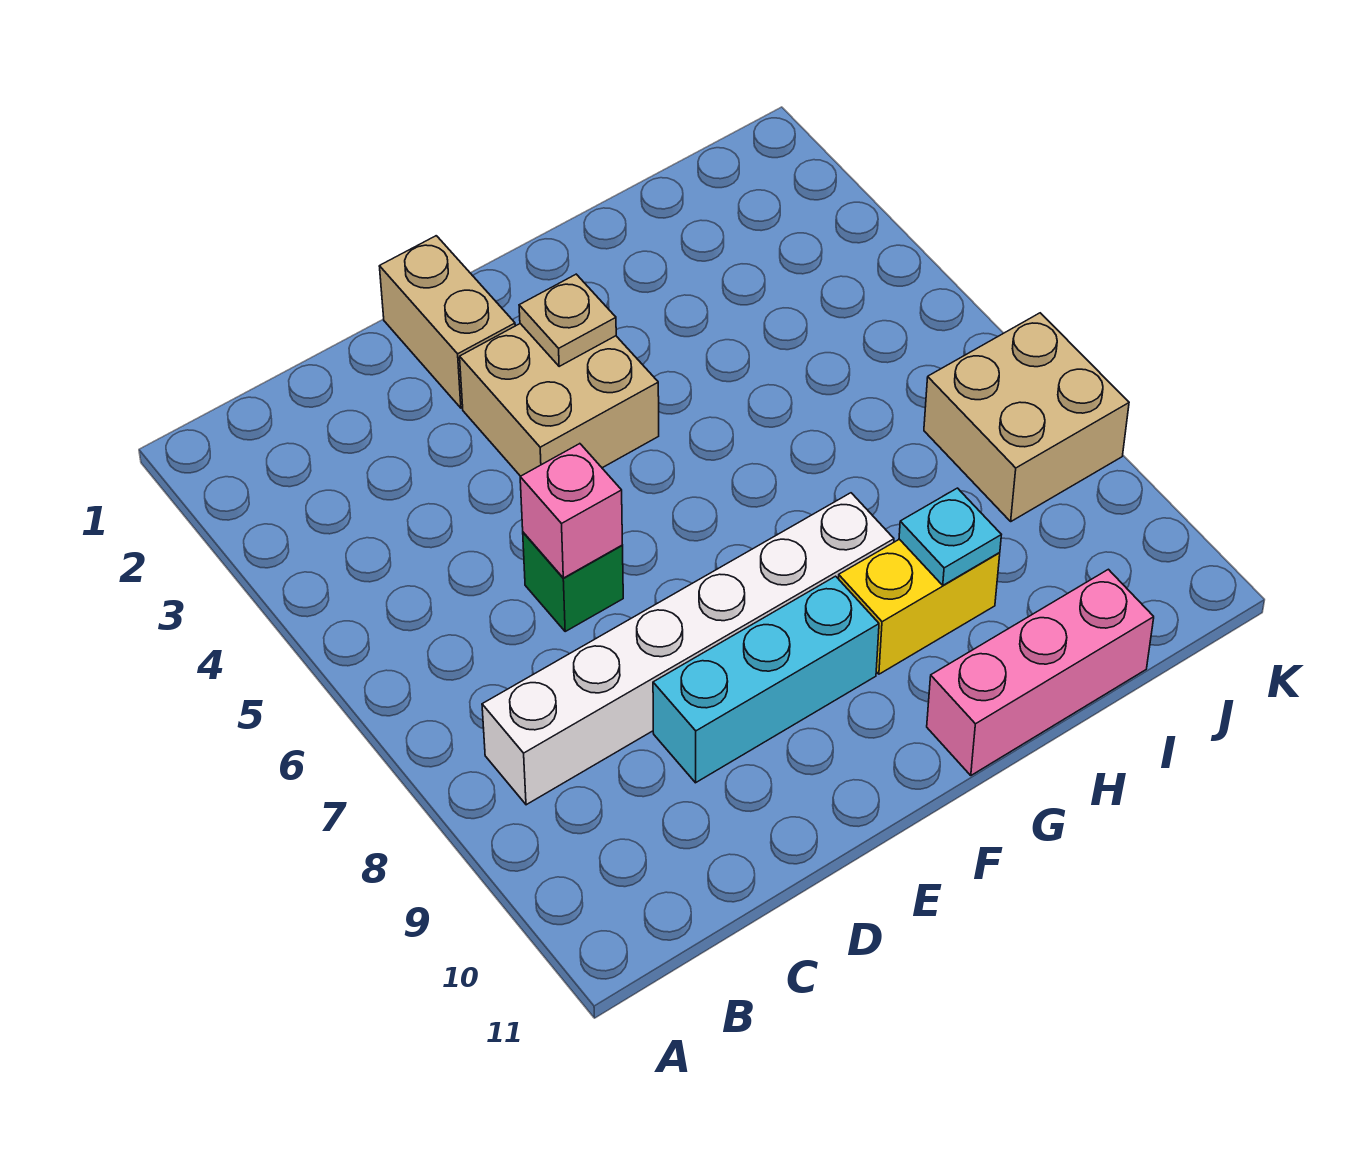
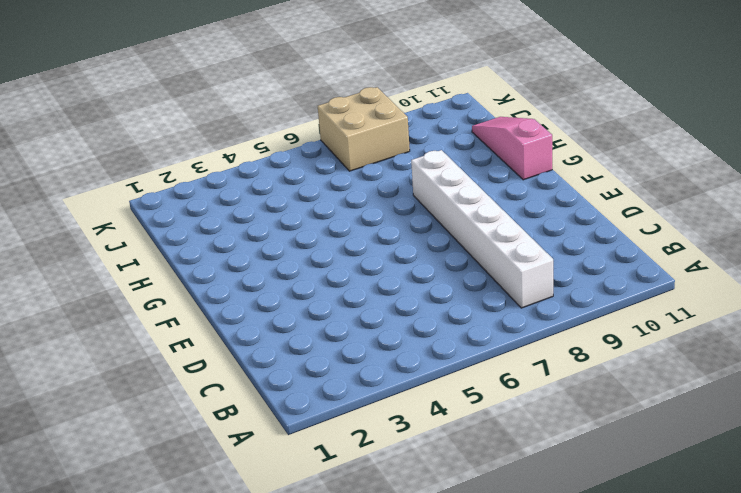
pink 1x3 slope [472,117,552,180] -> pink 1x3 brick [927,569,1154,776]
none -> green 1x1 brick [523,532,623,631]
none -> cyan 1x3 brick [653,576,879,783]

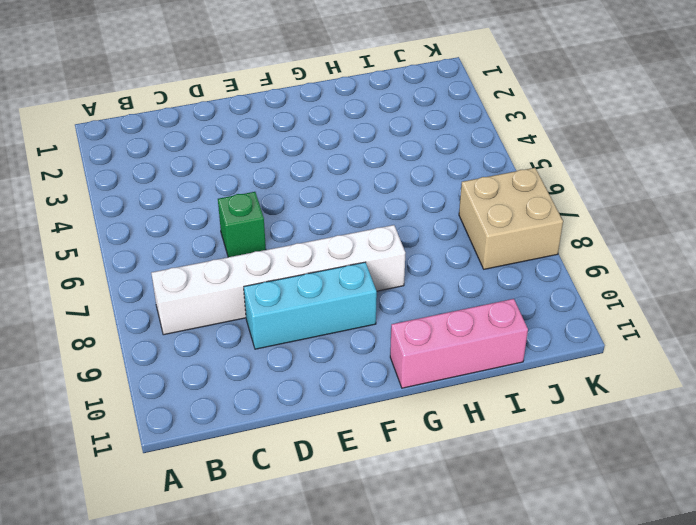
none -> tan 1x2 brick [379,236,515,408]
none -> tan 2x2 brick [460,324,659,476]

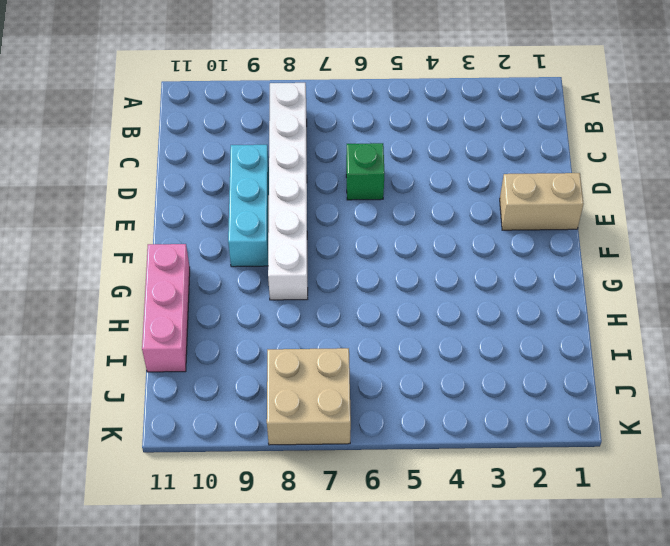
none -> tan 2x2 brick [460,324,659,476]
none -> yellow 1x2 brick [838,539,1000,674]

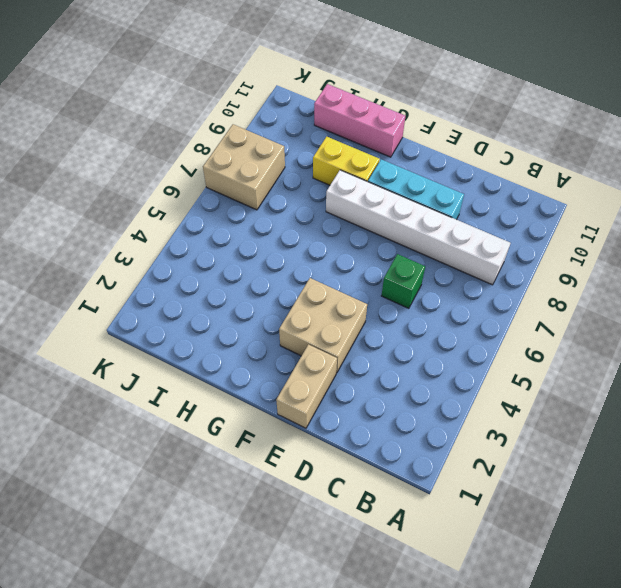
none -> pink 1x1 brick [520,444,622,578]
none -> tan 1x1 plate [519,274,616,366]

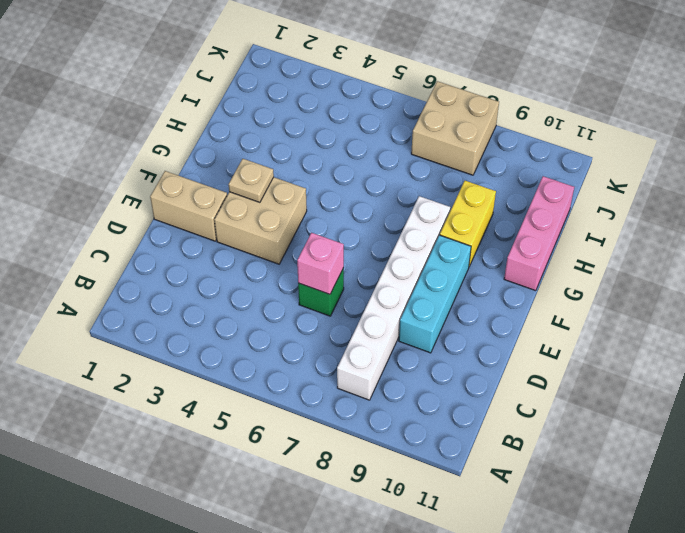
none -> cyan 1x1 plate [899,488,1001,585]

